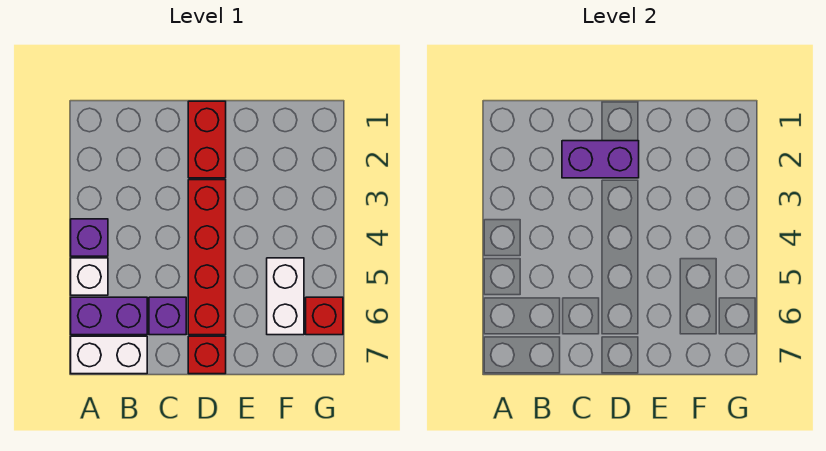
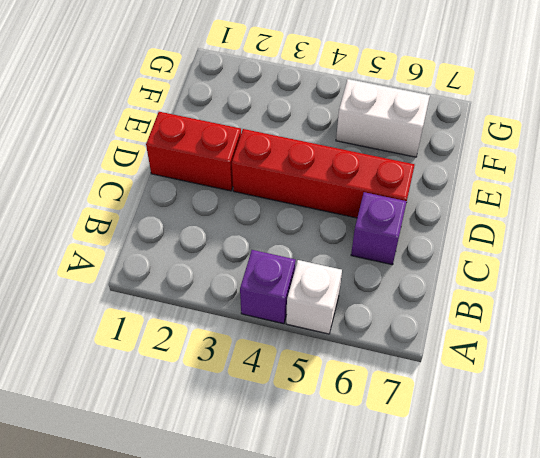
none -> purple 1x2 brick [71,297,147,335]
none -> white 1x2 brick [71,336,147,374]

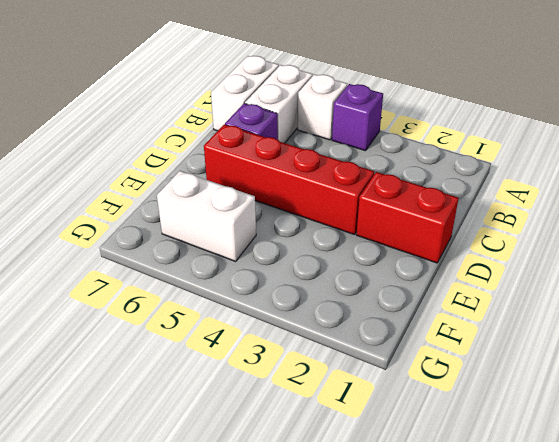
white 1x2 brick [245,65,313,143] -> purple 1x2 brick [71,297,147,335]
none -> red 1x1 brick [188,336,226,374]
none -> red 1x1 brick [306,297,343,335]

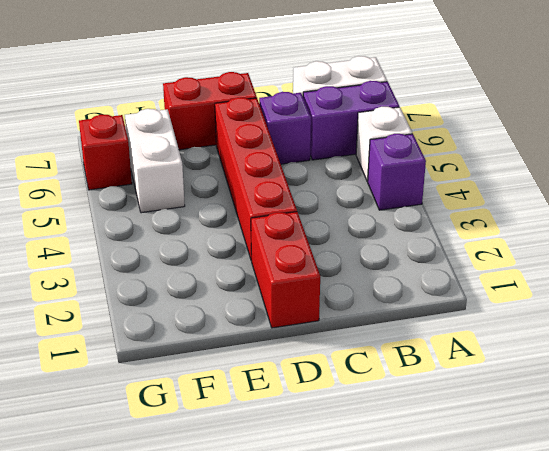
red 1x2 brick [163,72,257,150] -> red 1x1 brick [188,336,226,374]
none -> purple 1x2 brick [562,141,639,178]

